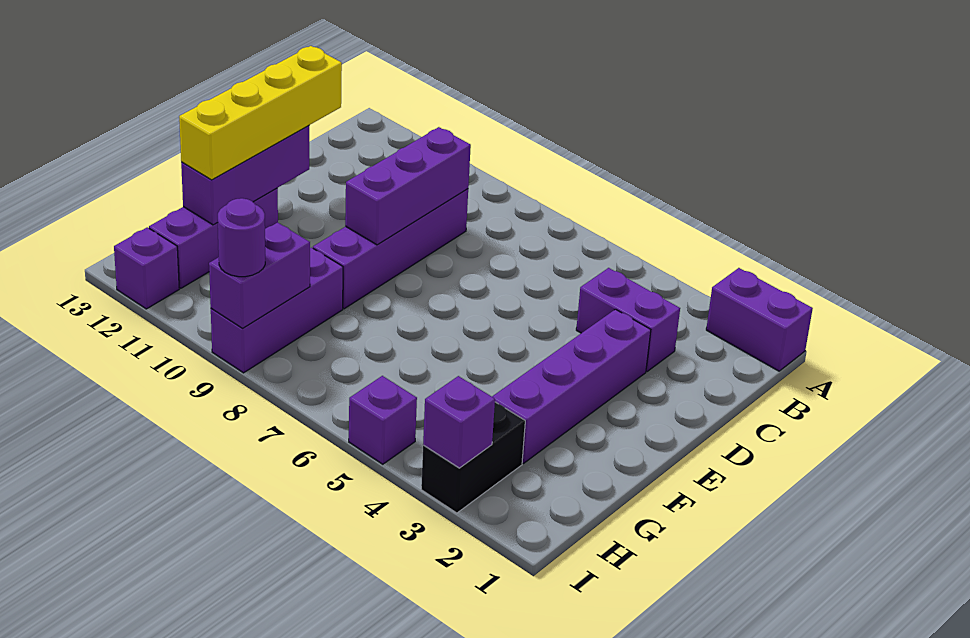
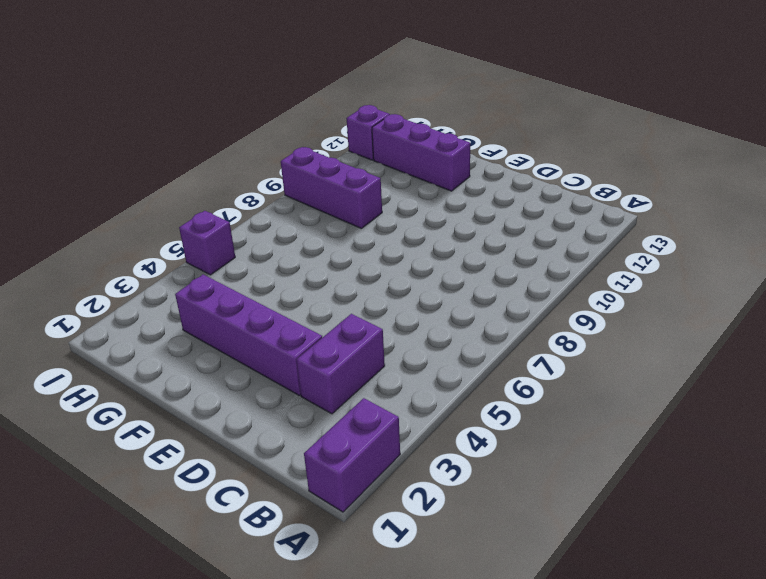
none -> purple 1x4 brick [313,189,468,309]
none -> black 1x2 brick [421,402,525,513]
none -> purple 1x3 brick [345,127,471,245]

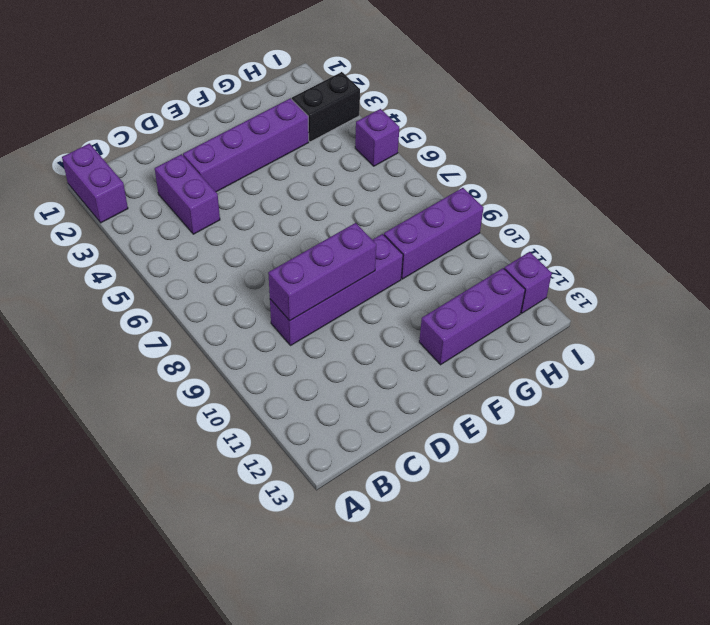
none -> purple 1x3 brick [181,126,309,225]
none -> purple 1x2 brick [209,223,310,328]
none -> purple 1x1 brick [423,376,495,468]

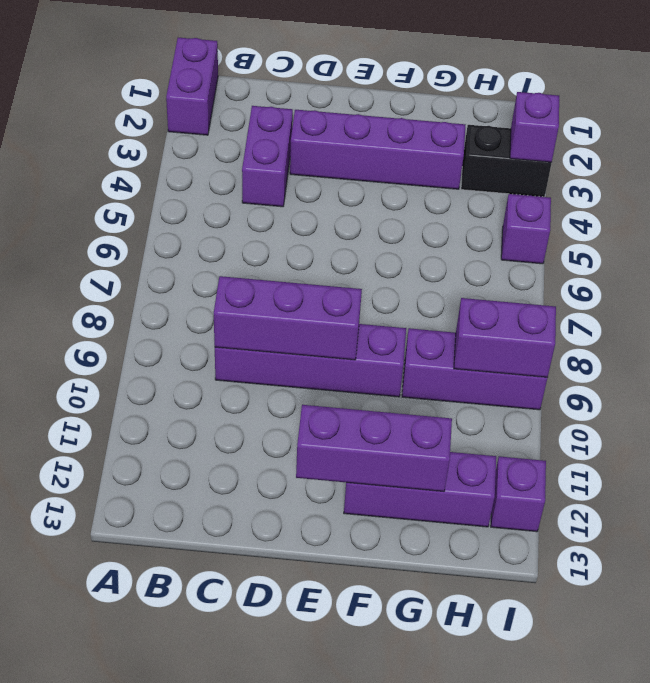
none -> yellow 1x4 brick [179,46,342,180]
none -> purple 1x1 round brick [218,198,265,277]

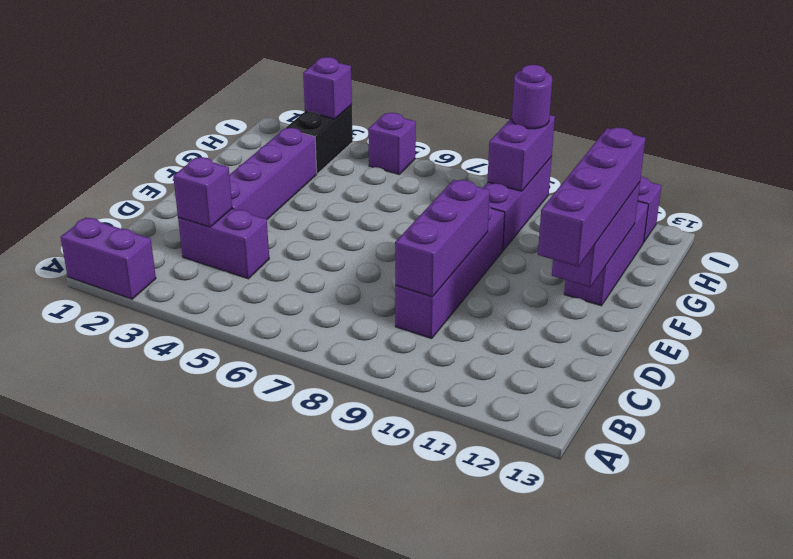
purple 1x1 brick [173,157,232,227] -> none
purple 1x4 brick [538,127,646,267] -> yellow 1x4 brick [179,46,342,180]

